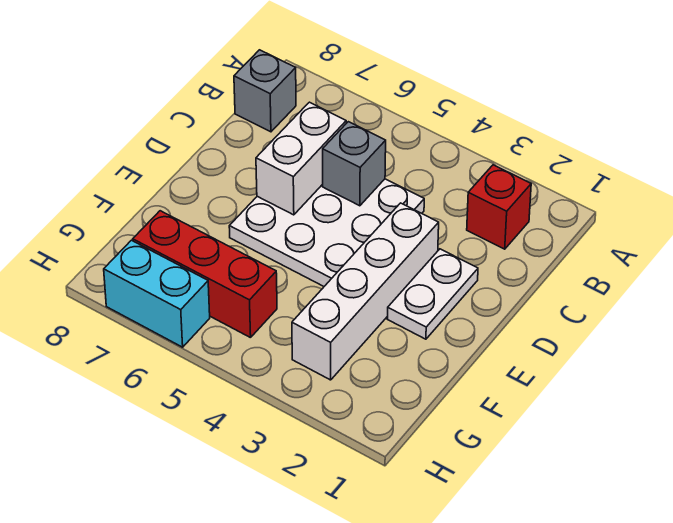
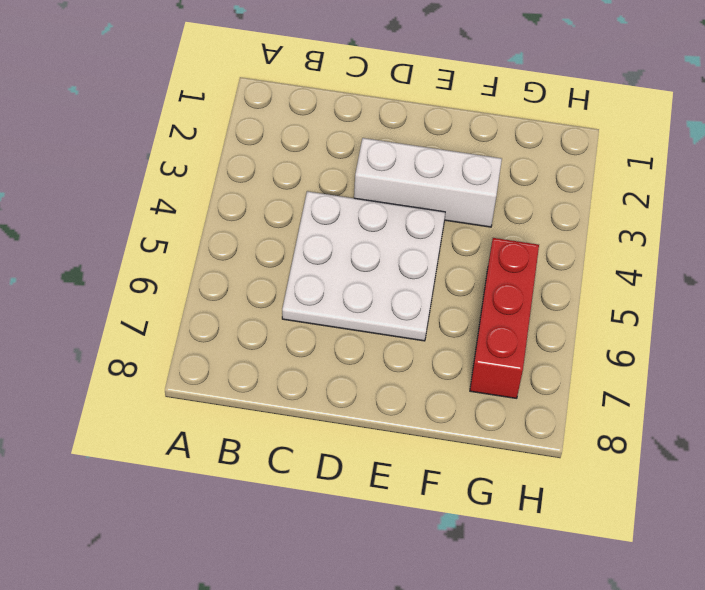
white 1x3 brick [354,138,502,227] -> white 1x4 brick [292,203,439,380]
none -> red 1x1 brick [467,165,531,249]
none -> grey 1x1 brick [234,50,296,132]

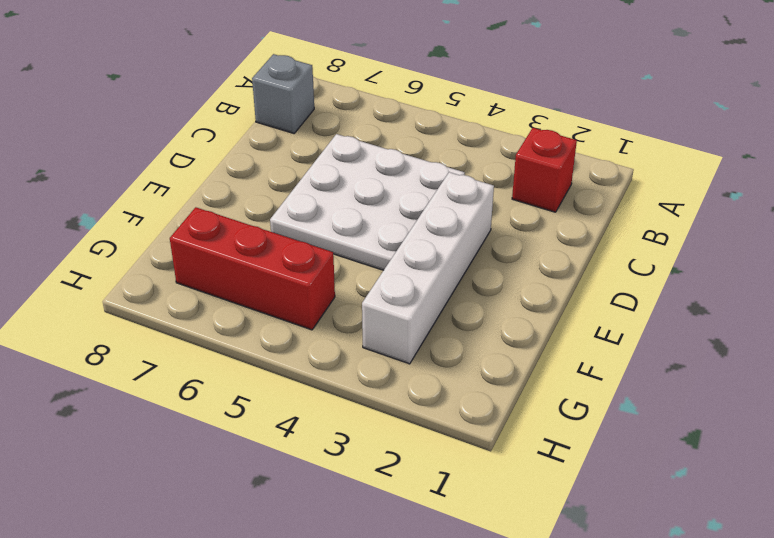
none -> white 1x2 plate [388,249,478,339]
none -> cyan 1x2 brick [104,240,210,347]

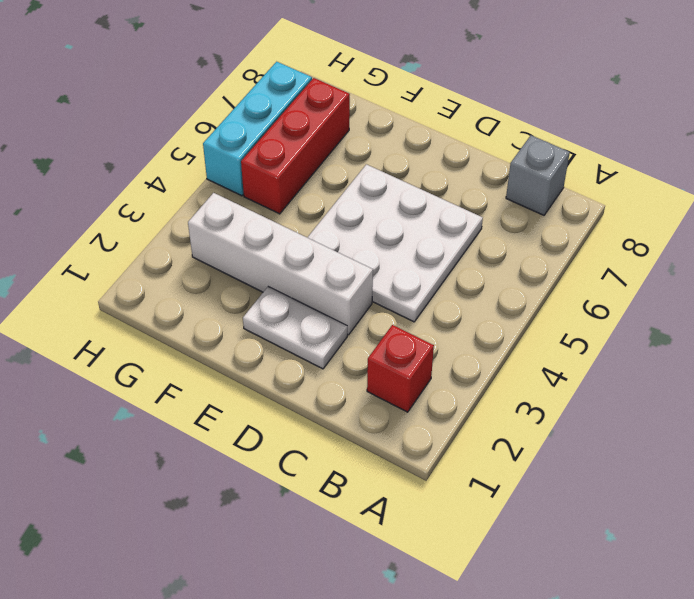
cyan 1x3 brick [203,62,312,196] -> cyan 1x2 brick [104,240,210,347]
none -> grey 1x1 brick [323,122,386,206]
none -> white 1x2 brick [256,102,346,215]

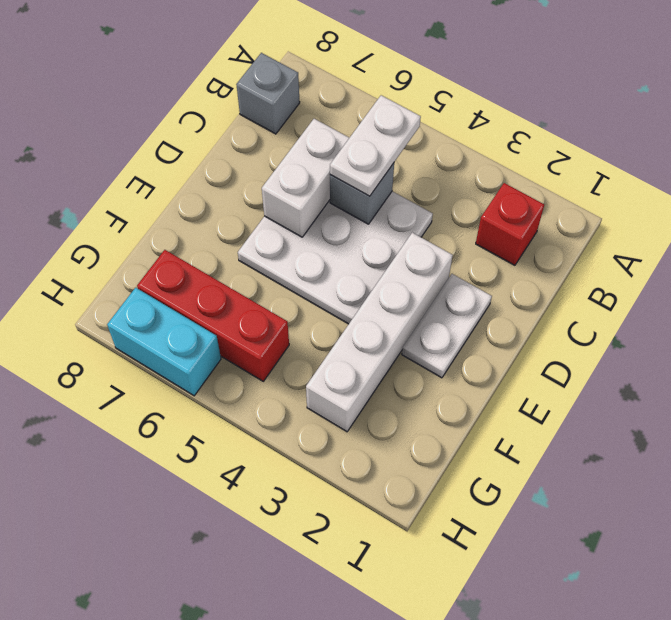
white 1x2 plate [330,95,421,196] -> none

